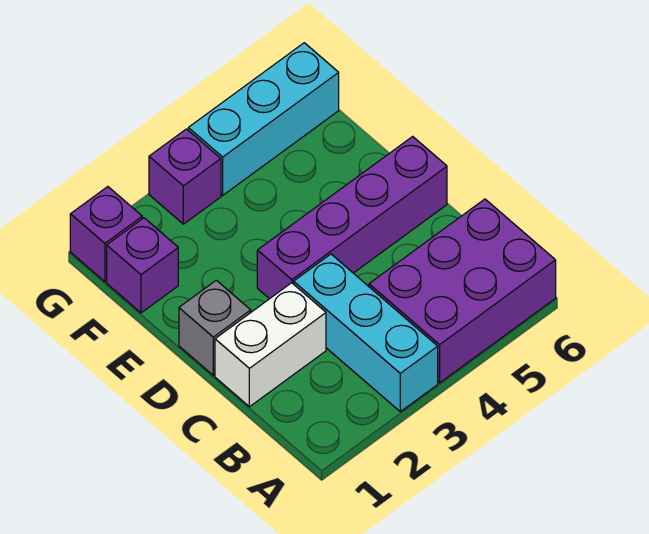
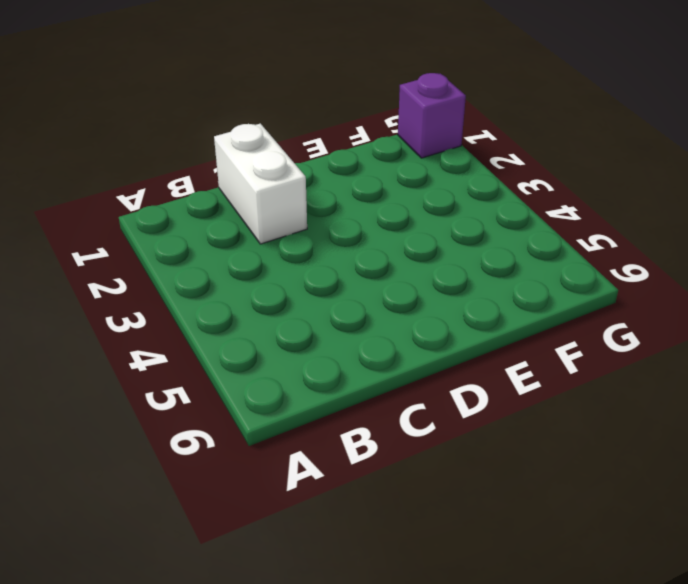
none -> cyan 1x3 brick [294,254,438,412]
none -> purple 2x3 brick [369,199,556,383]

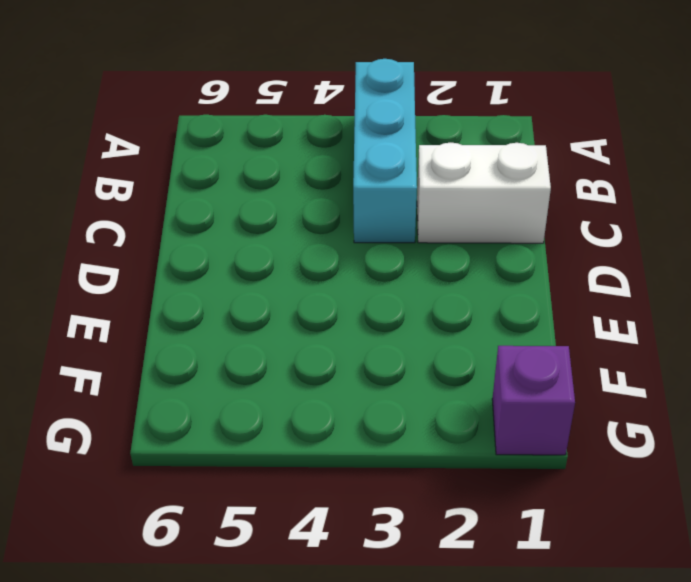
none -> purple 2x3 brick [369,199,556,383]
none -> grey 1x1 brick [179,280,251,375]

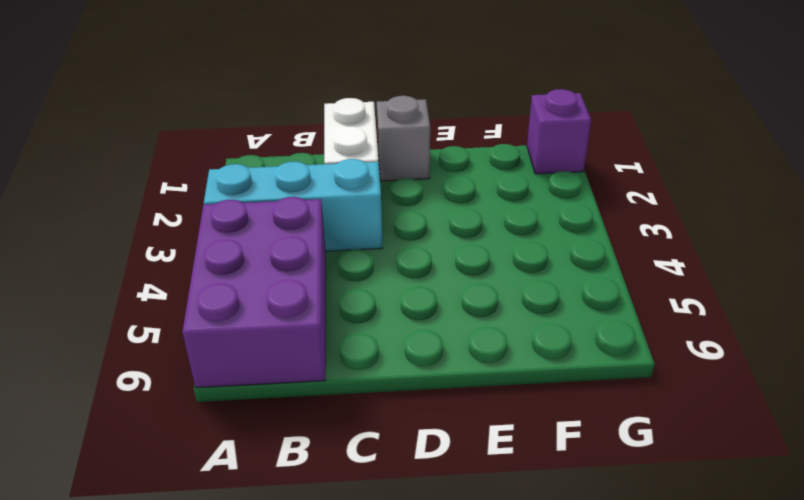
none -> purple 1x4 brick [257,136,447,299]
none -> purple 1x1 brick [107,218,178,313]

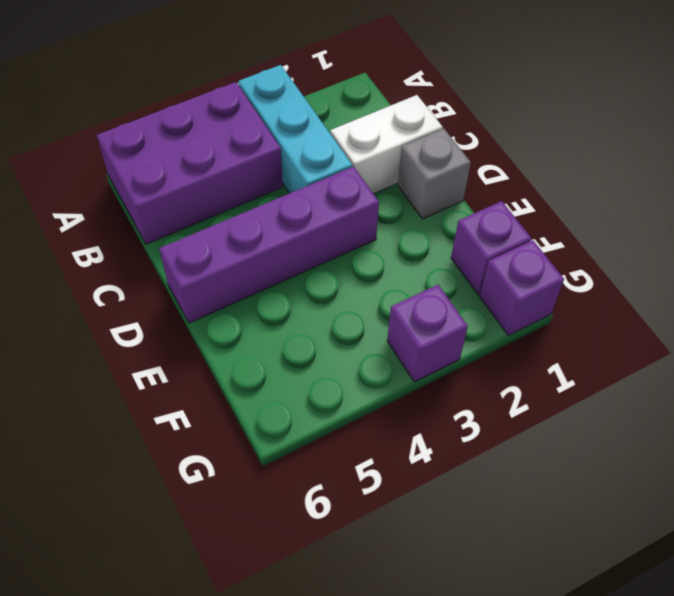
none -> cyan 1x3 brick [188,43,339,195]

